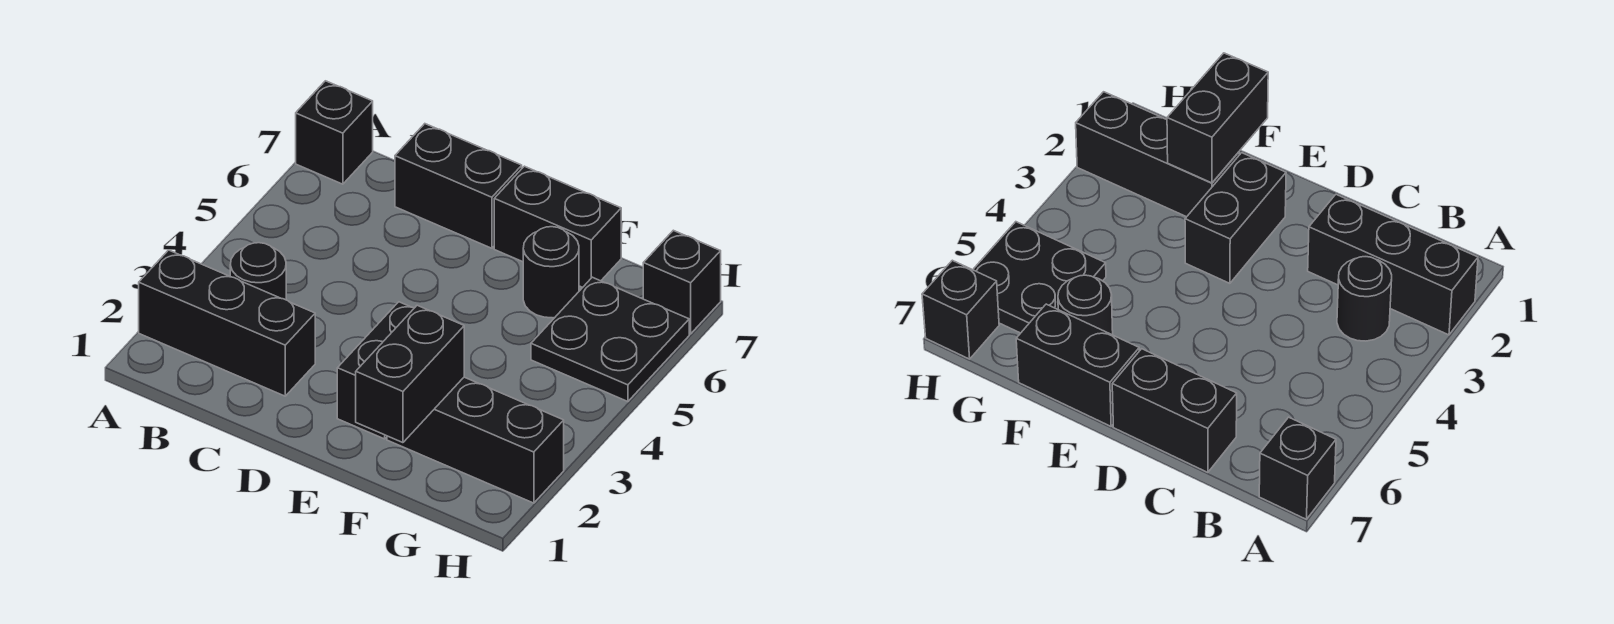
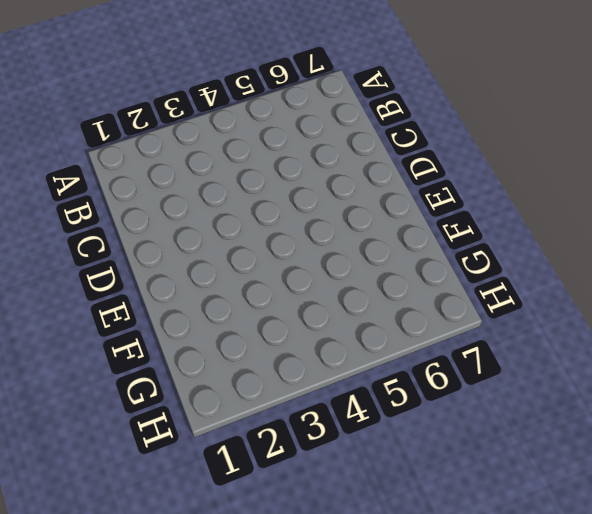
none -> black 1x3 brick [139,250,315,396]
none -> black 1x1 brick [296,81,373,184]

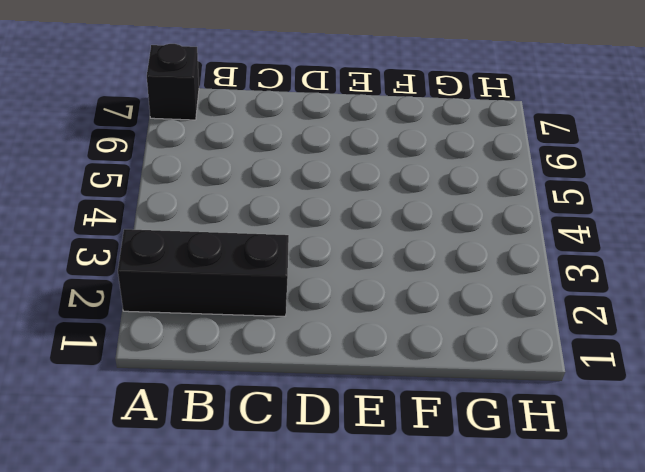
none -> black 1x1 round brick [230,243,286,300]
none -> black 1x2 brick [395,124,522,248]

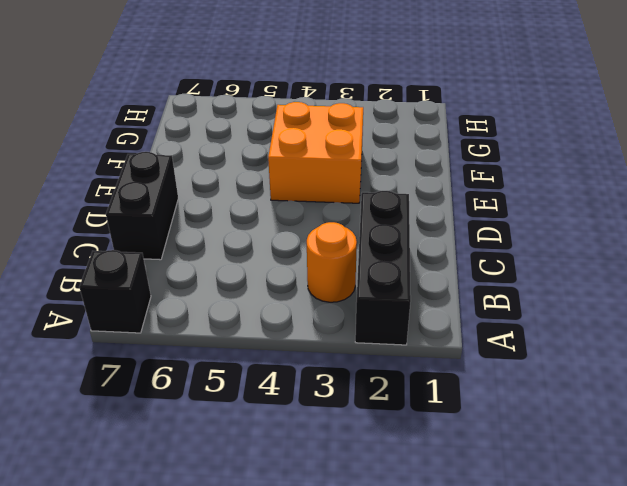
orange 1x1 round brick [307,222,357,302] -> black 1x1 round brick [230,243,286,300]
orange 2x2 brick [268,102,363,203] -> black 1x2 brick [337,302,414,439]
none -> black 1x2 brick [494,166,621,287]
none -> black 1x3 brick [387,377,564,503]

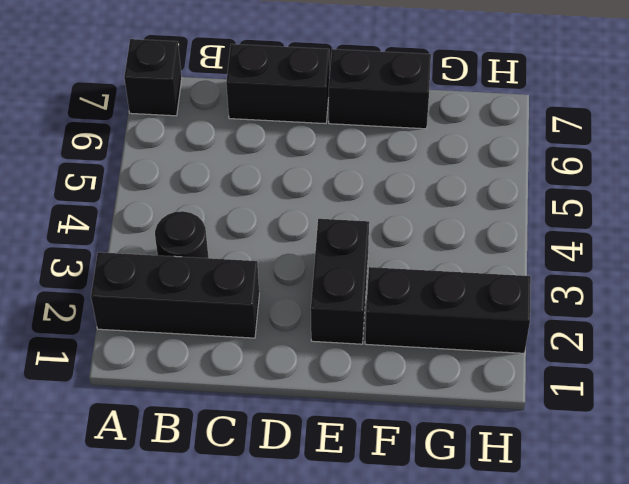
none -> black 1x1 round brick [523,227,579,318]
none -> black 2x2 plate [531,277,689,402]

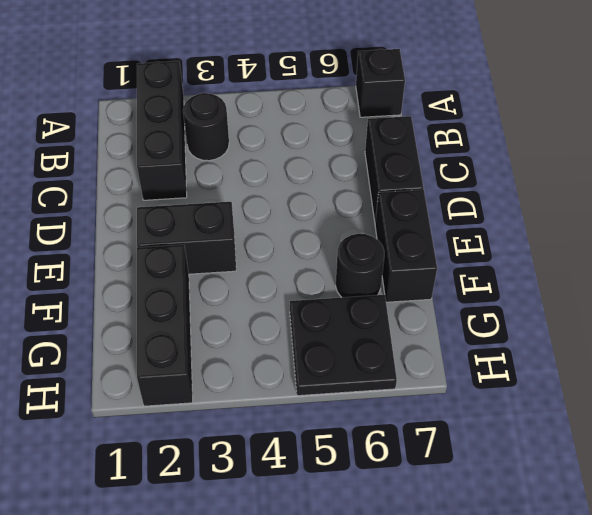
none -> black 1x1 brick [643,230,721,334]
none -> black 1x2 brick [356,305,464,443]

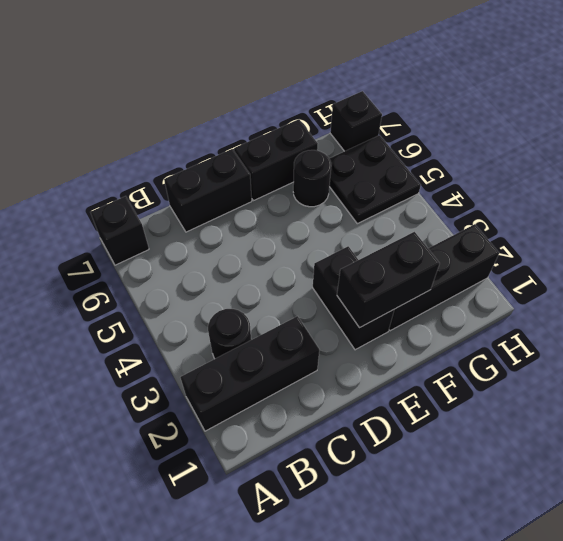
black 1x2 brick [337,232,440,328] -> black 1x2 brick turned to [356,305,464,443]

